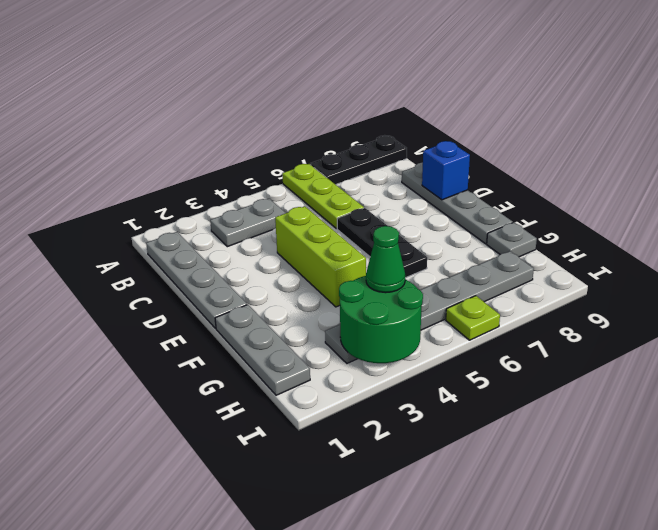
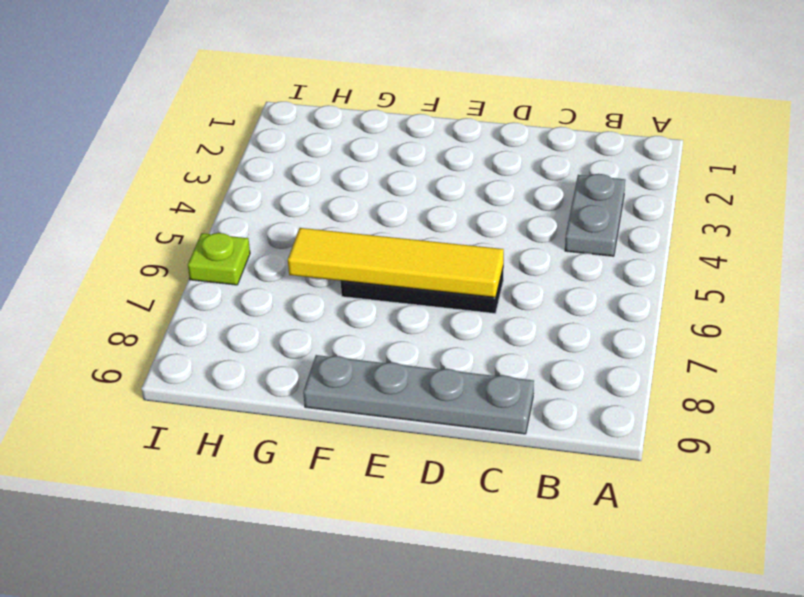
yellow 1x4 tile [288,228,504,298] -> none
none -> lime 1x3 plate [282,164,364,229]
none -> black 1x3 plate [310,135,407,185]
none -> grey 1x4 plate [146,232,247,329]

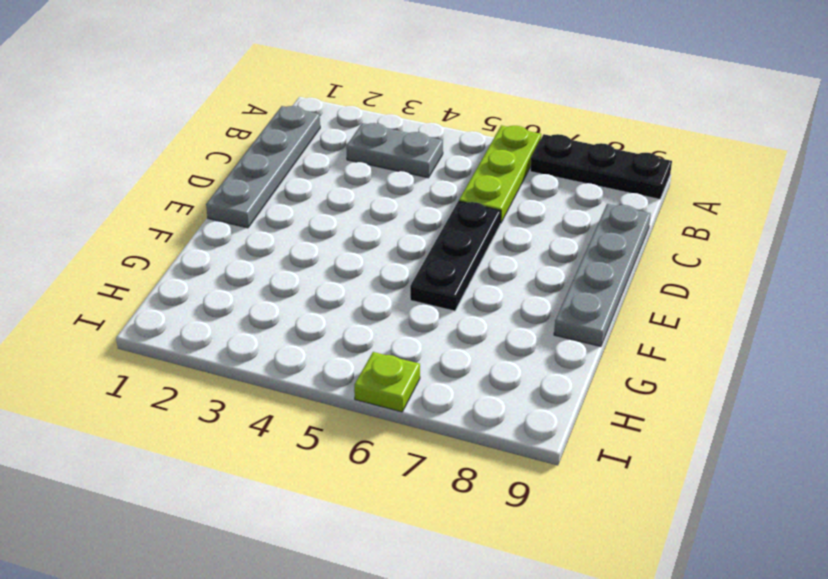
none -> lime 1x3 brick [275,206,366,307]
none -> grey 1x3 plate [215,305,310,395]
none -> grey 1x1 plate [487,222,537,257]

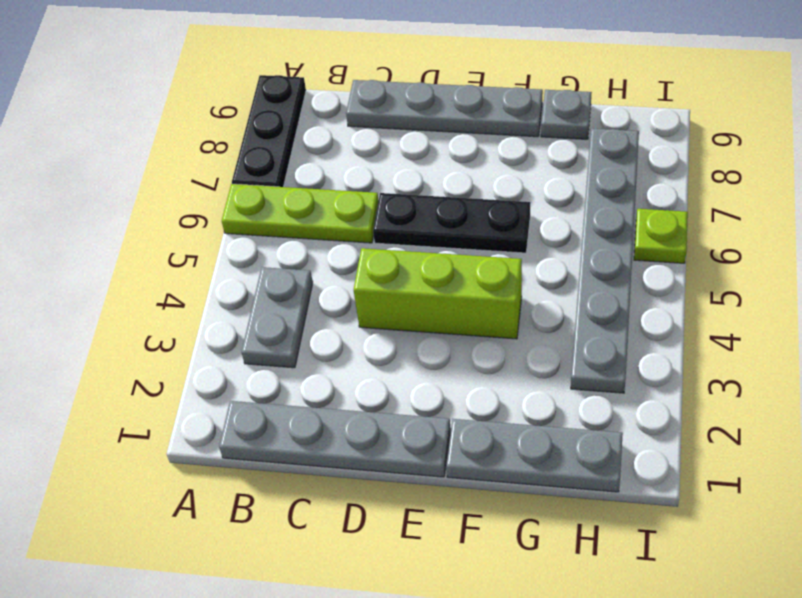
none -> blue 1x1 brick [422,141,470,200]
none -> green 2x2 round brick [339,276,423,363]
none -> green 1x1 cone [366,226,405,293]

